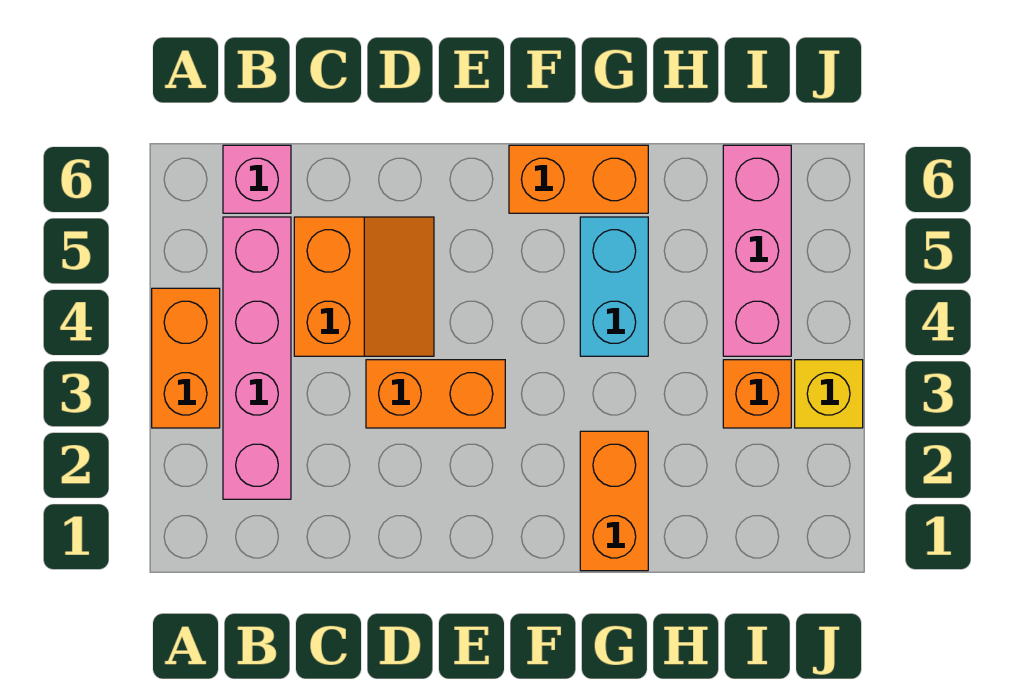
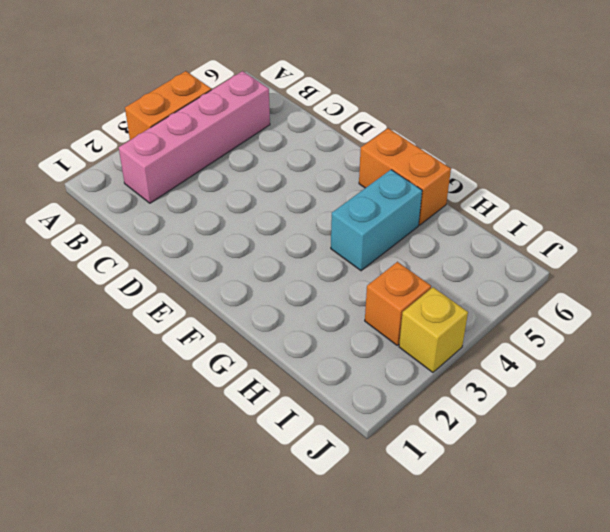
none -> pink 1x1 brick [223,145,291,213]
none -> orange 2x2 slope [294,217,434,356]

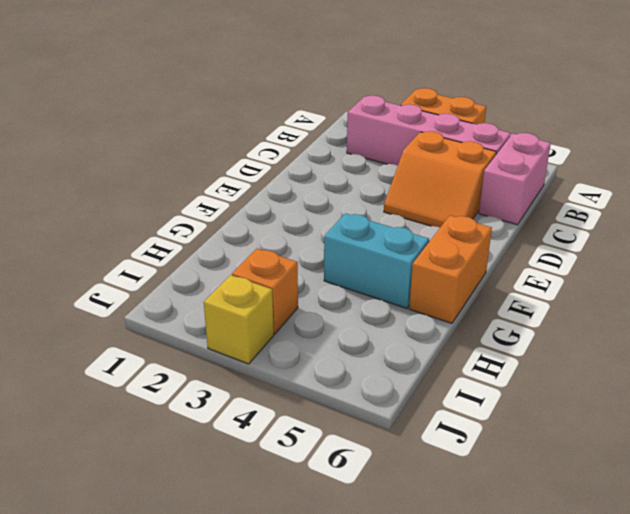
pink 1x2 brick [479,133,551,225] -> pink 1x1 brick [223,145,291,213]
none -> orange 1x2 brick [366,360,505,428]
none -> orange 1x2 brick [580,431,648,571]

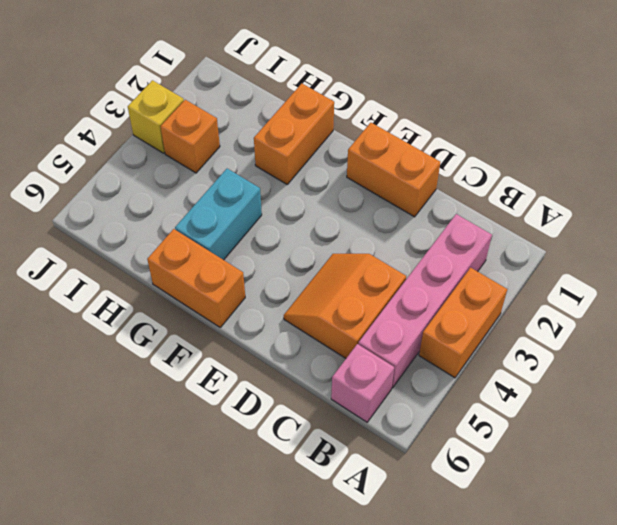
orange 1x2 brick [347,123,440,217] -> orange 1x2 brick moved to [366,360,505,428]
none -> pink 1x3 brick [723,145,791,356]

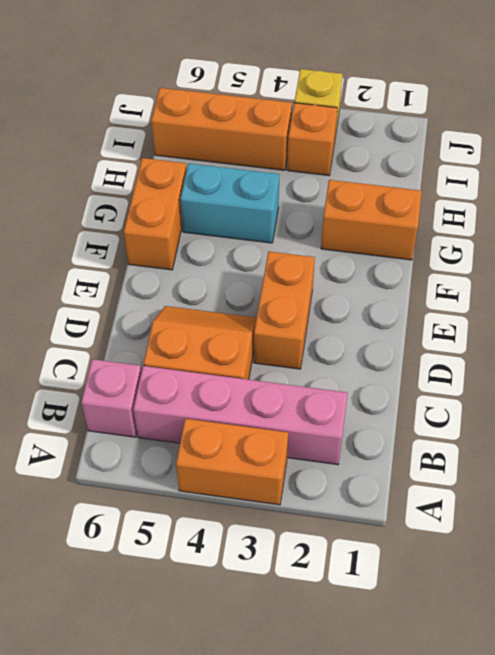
orange 1x3 brick [151,88,292,170] -> pink 1x3 brick [723,145,791,356]

